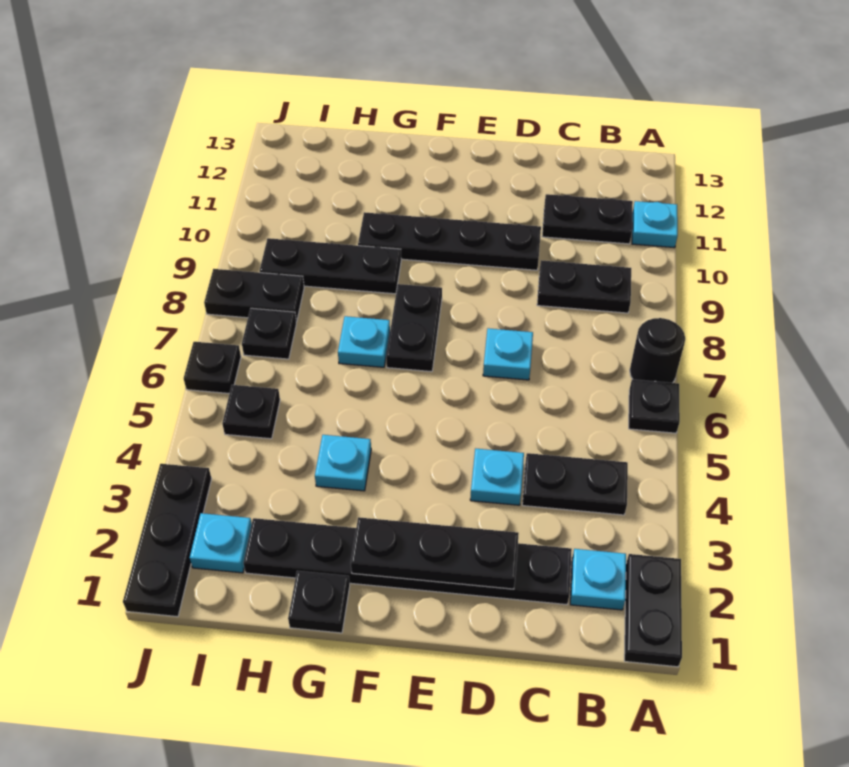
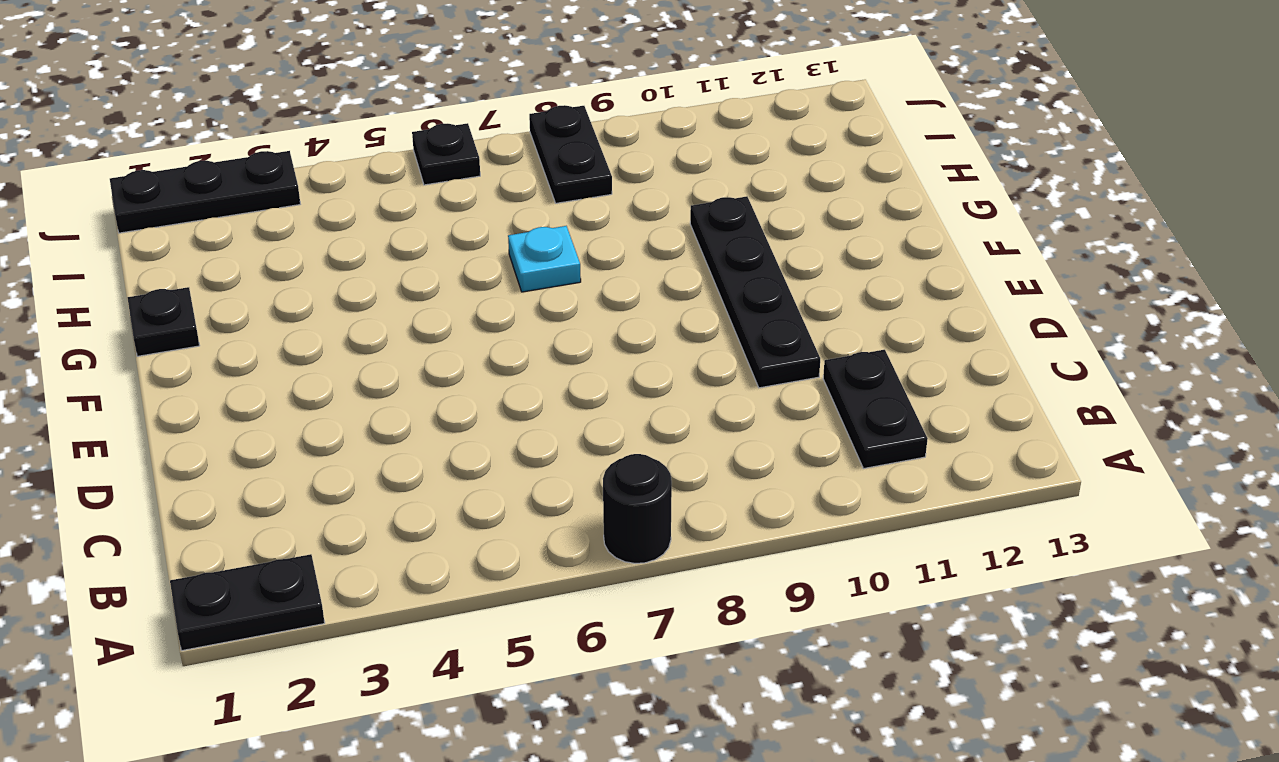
none -> black 1x1 plate [629,379,680,433]
none -> cyan 1x1 plate [632,201,678,248]
none -> cyan 1x1 plate [570,549,626,610]

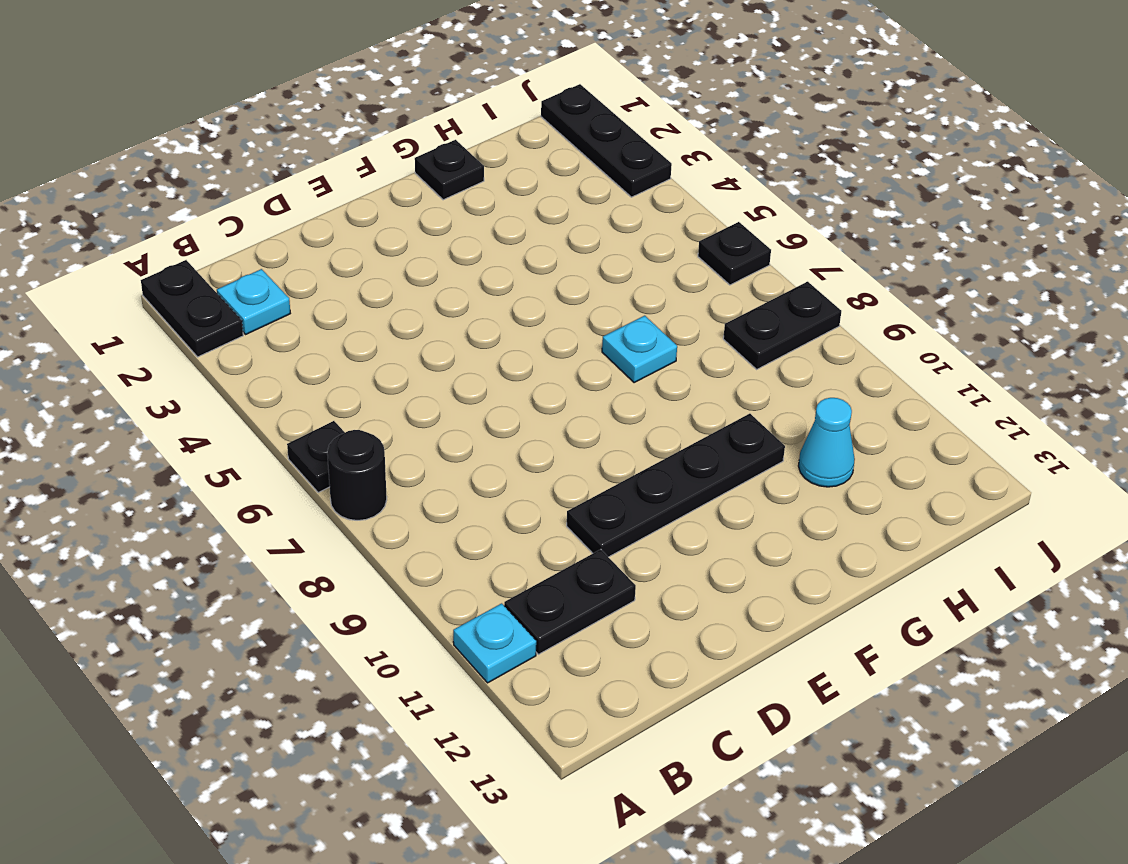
cyan 1x1 cone [798,398,855,487] -> none
none -> black 1x2 plate [522,453,628,515]
none -> black 1x2 plate [537,260,631,313]
none -> black 1x6 plate [243,518,572,605]

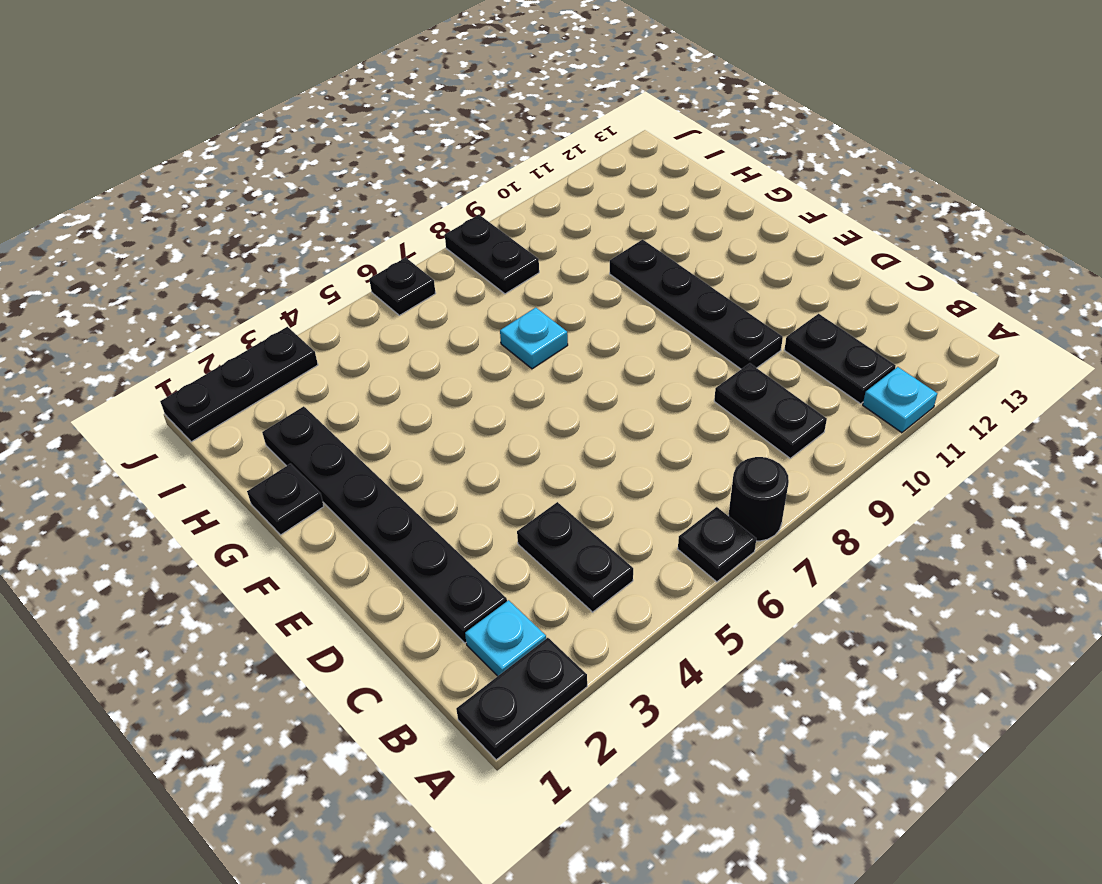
none -> cyan 1x1 plate [470,449,524,505]
none -> cyan 1x1 plate [483,328,533,380]
none -> black 1x2 plate [386,284,442,372]

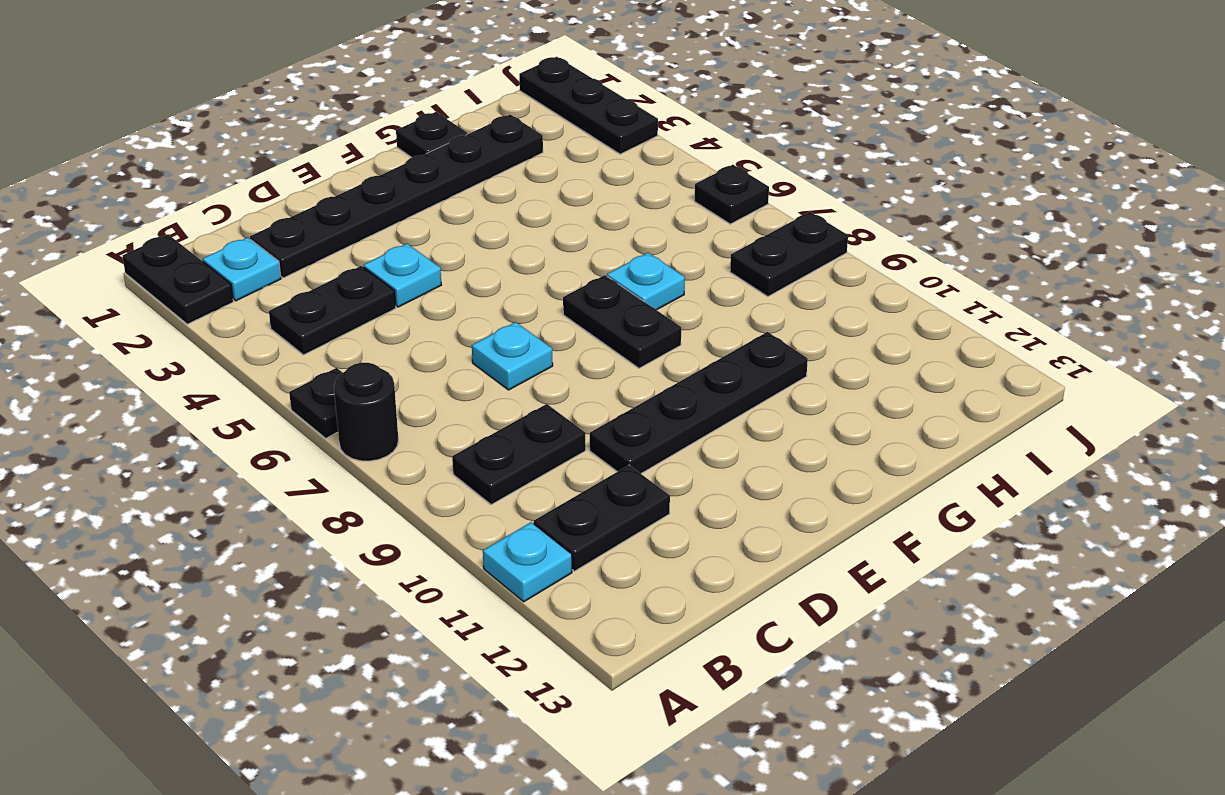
none -> cyan 1x1 plate [315,435,371,491]
none -> black 1x3 plate [260,238,401,294]
none -> cyan 1x1 plate [190,513,252,573]

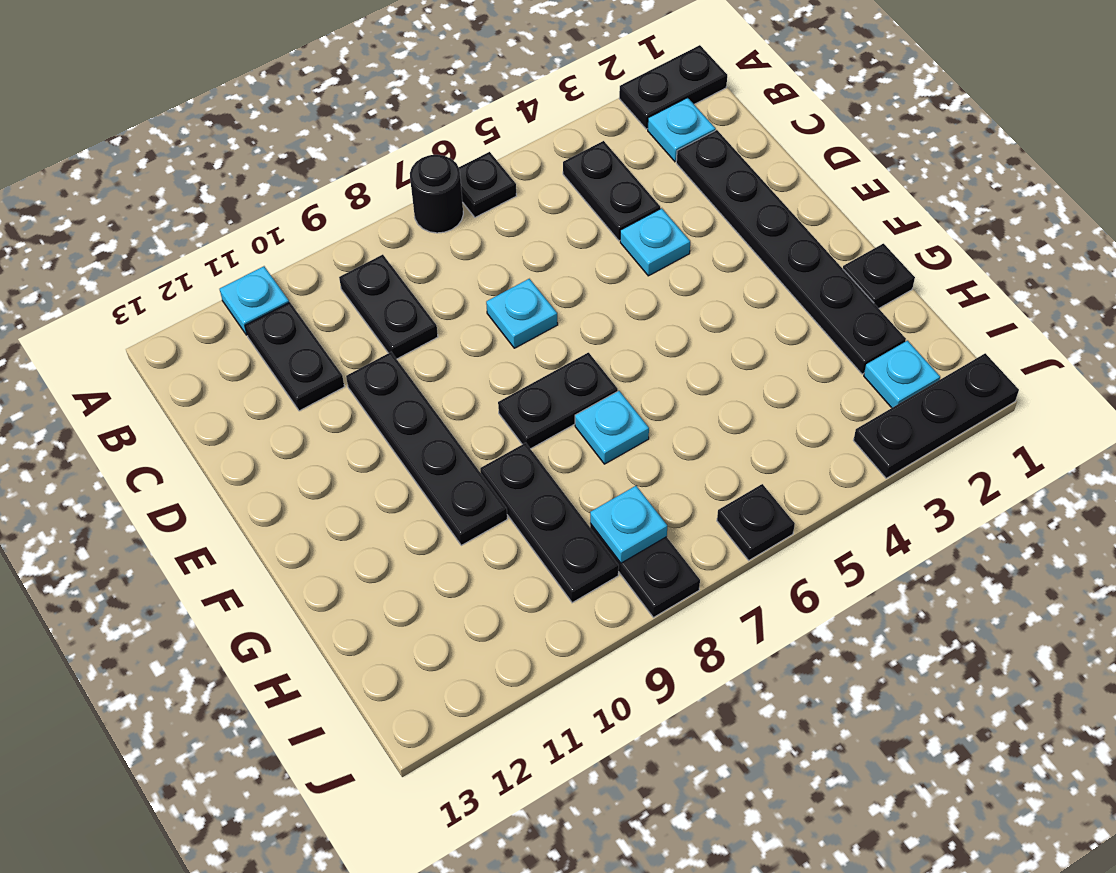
cyan 1x1 plate [590,486,667,563] -> cyan 1x1 plate moved to [315,435,371,491]
none -> black 1x1 plate [222,385,280,439]
none -> black 1x1 plate [242,308,296,359]
none -> black 1x3 plate [351,517,519,589]

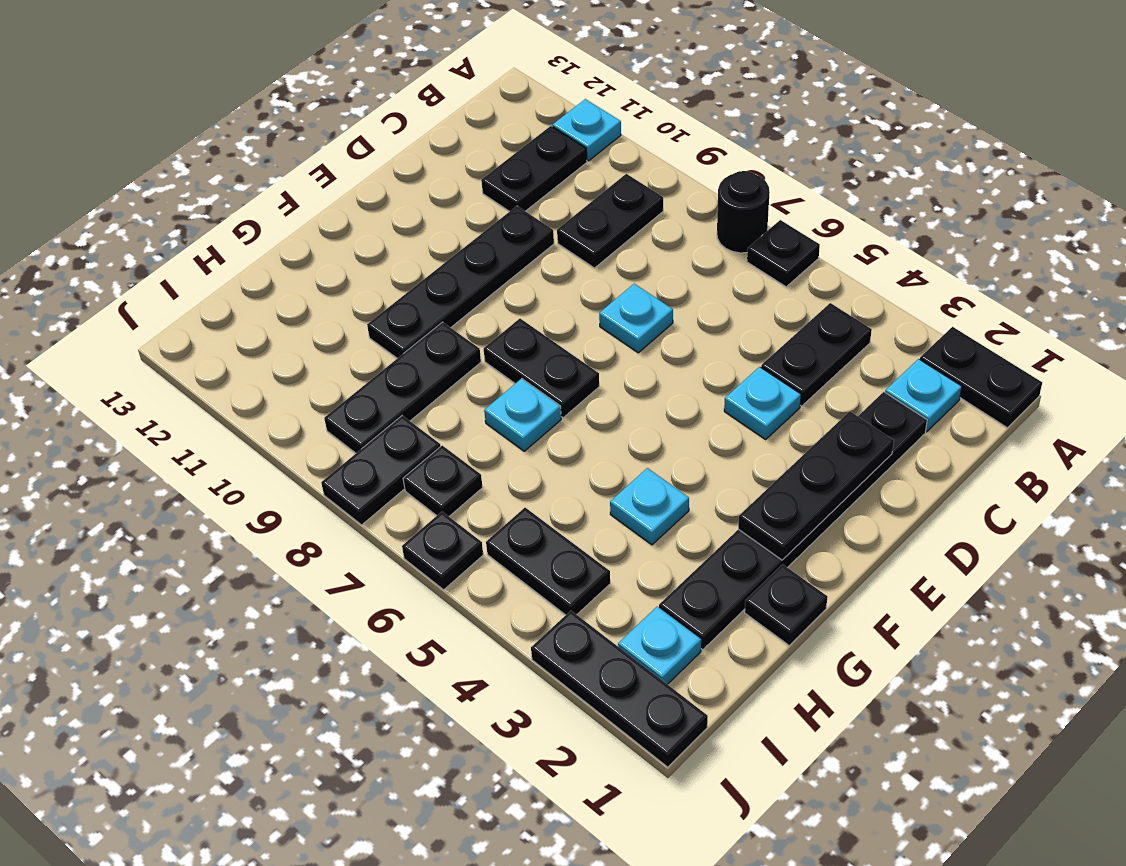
black 1x2 plate [486,508,610,615] -> black 1x1 plate [222,385,280,439]

